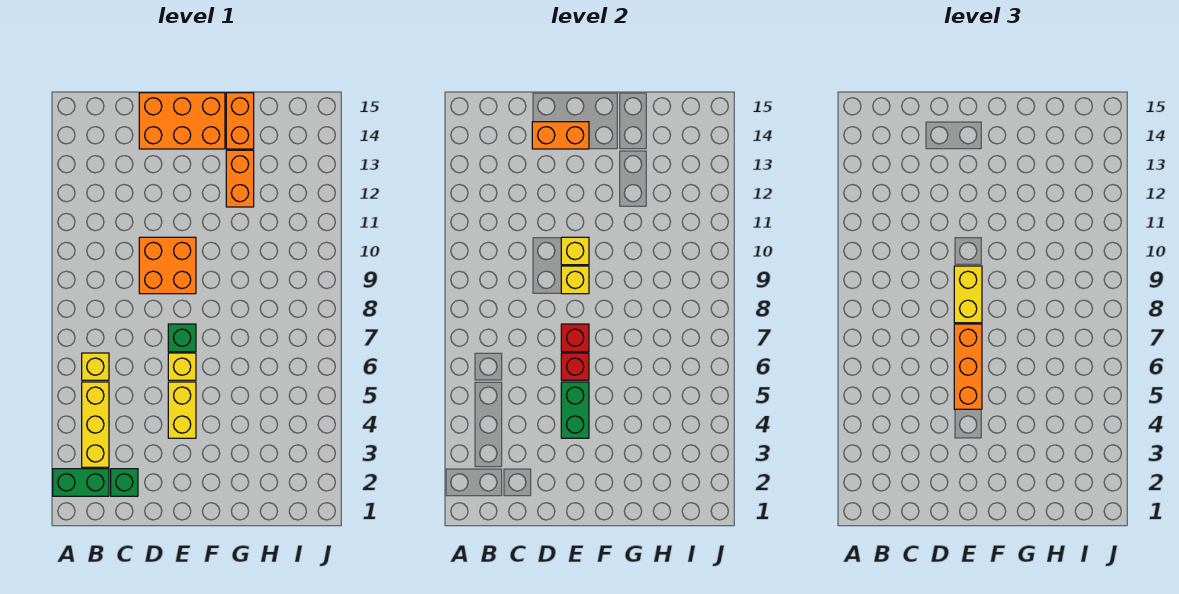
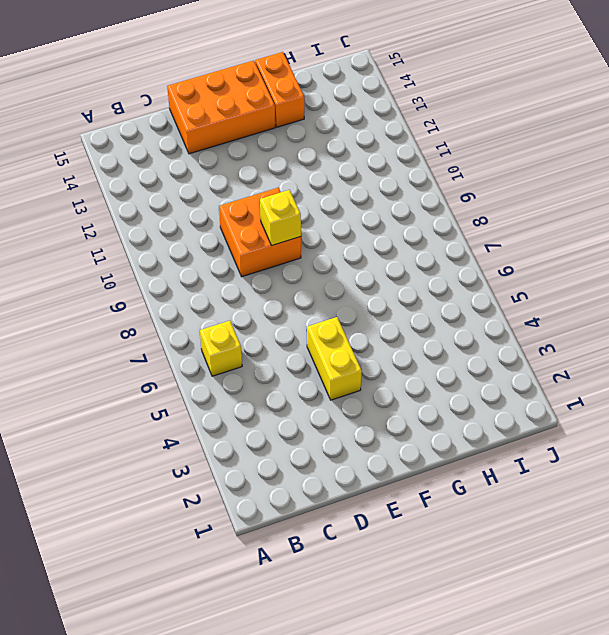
none -> green 1x2 brick [53,469,109,496]
none -> yellow 1x3 brick [82,382,109,467]
none -> green 1x1 brick [111,469,138,496]

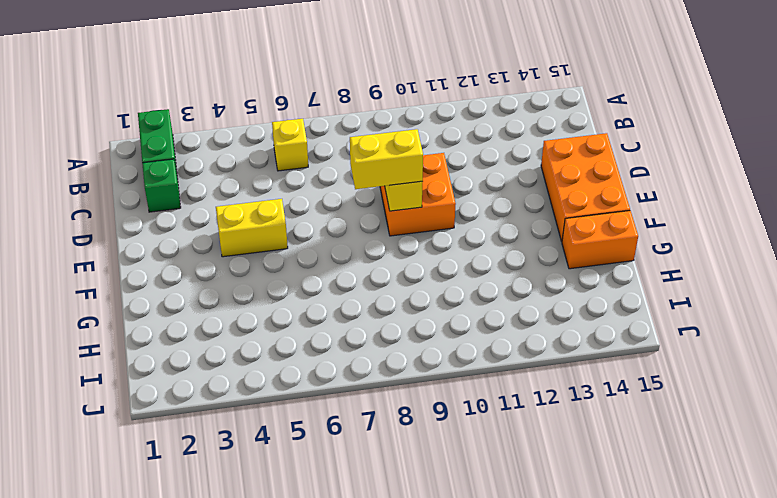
none -> yellow 1x3 brick [82,382,109,467]
none -> yellow 1x1 brick [168,353,196,380]
none -> green 1x1 brick [168,324,196,352]

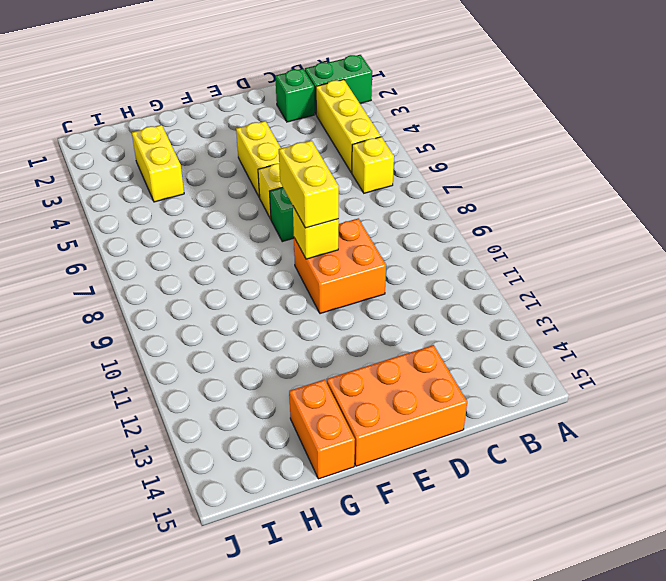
yellow 1x2 brick [132,125,184,202] -> none
none -> orange 1x2 brick [226,150,254,207]
none -> orange 1x2 brick [532,122,589,149]
none -> green 1x2 brick [561,382,589,438]

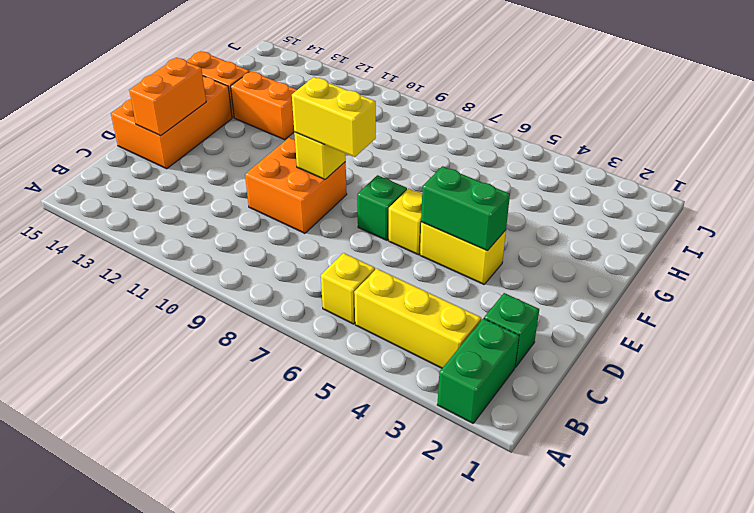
none -> red 1x1 brick [561,353,589,380]
none -> red 1x1 brick [561,324,589,352]
none -> yellow 1x1 brick [561,237,589,265]

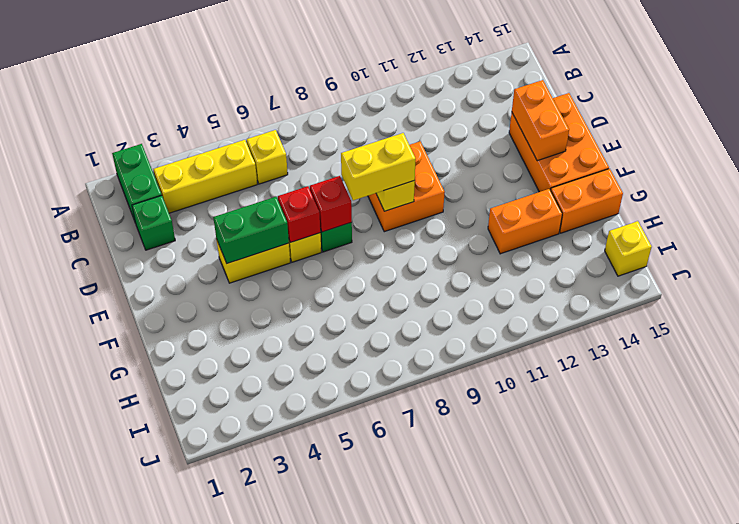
yellow 1x1 brick [605,221,652,276] -> yellow 1x1 brick moved to [561,237,589,265]
none -> orange 1x3 brick [954,324,982,409]

